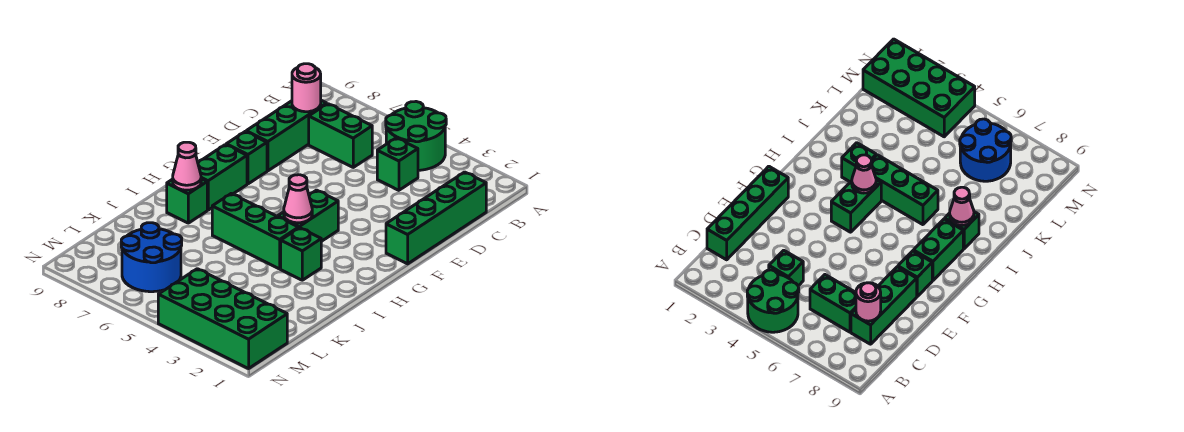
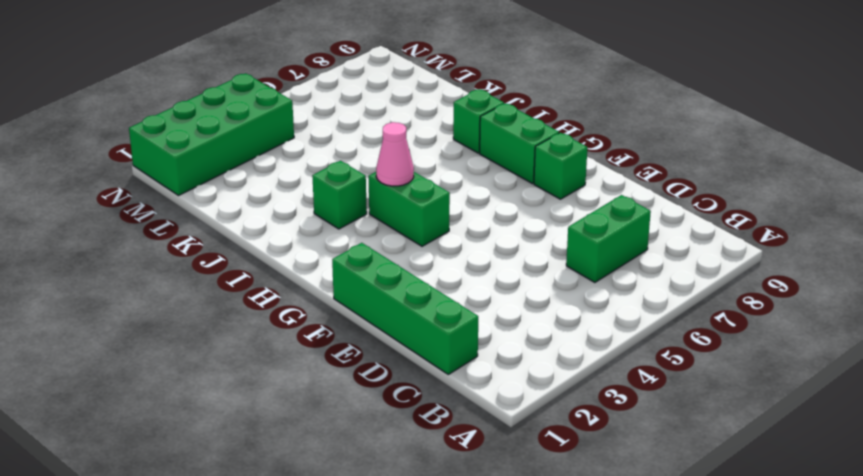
none -> green 2x2 round brick [386,102,446,170]
none -> green 1x1 brick [377,138,418,190]
none -> green 1x3 brick [246,100,327,171]

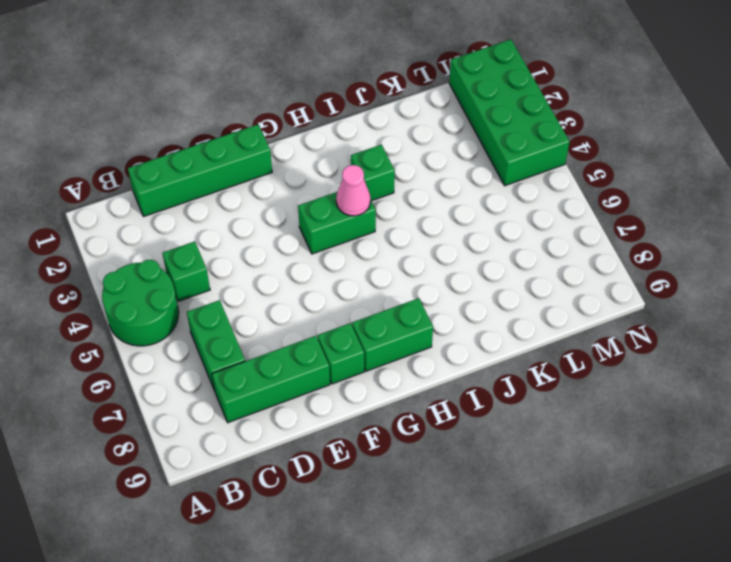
none -> green 1x3 brick [212,194,299,269]
none -> green 1x1 brick [167,179,207,223]
none -> blue 2x2 round brick [121,223,182,292]

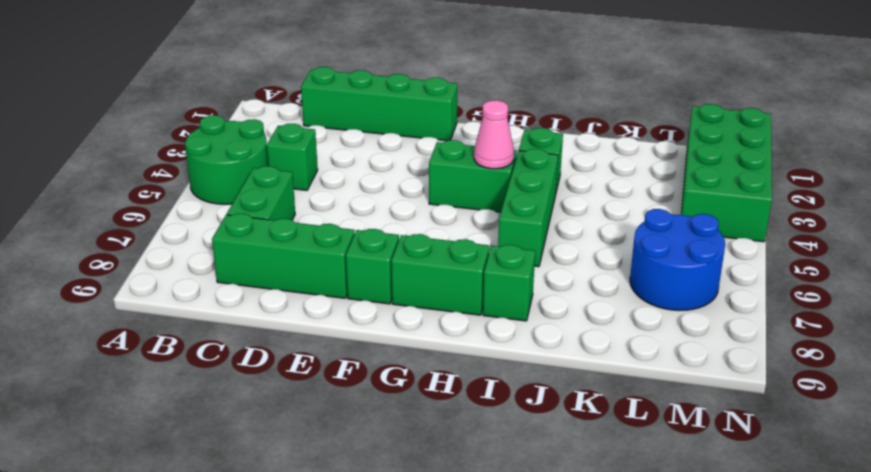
none -> pink 1x1 round brick [292,64,321,112]
none -> pink 1x1 cone [173,142,201,190]

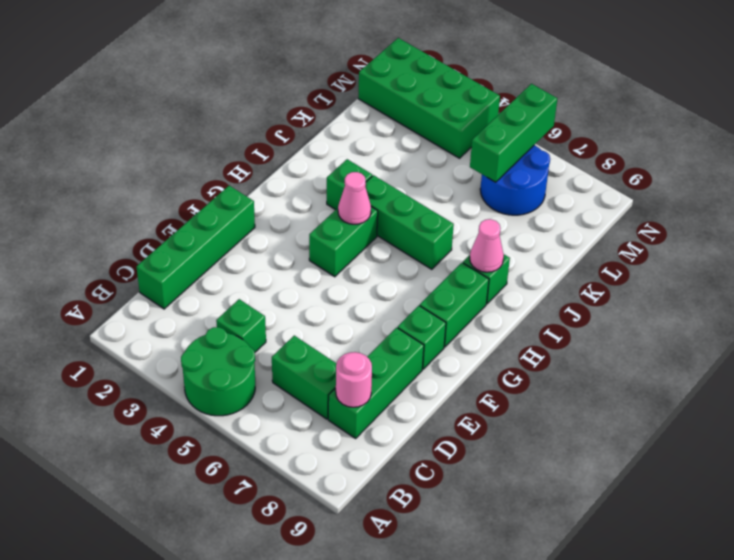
green 1x3 brick [470,84,557,182] -> none

